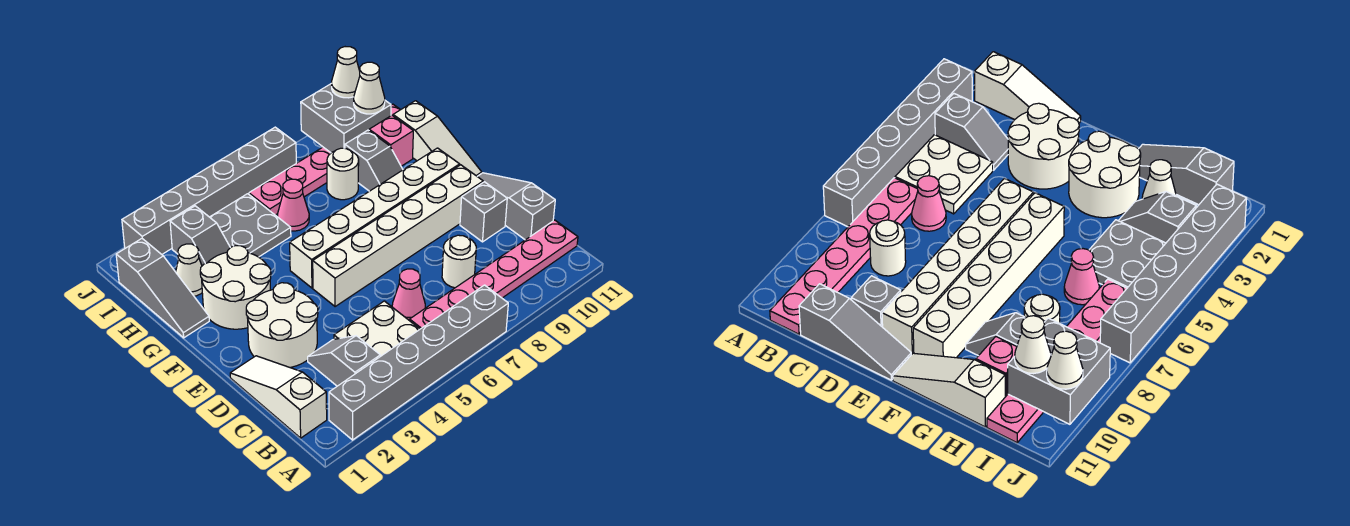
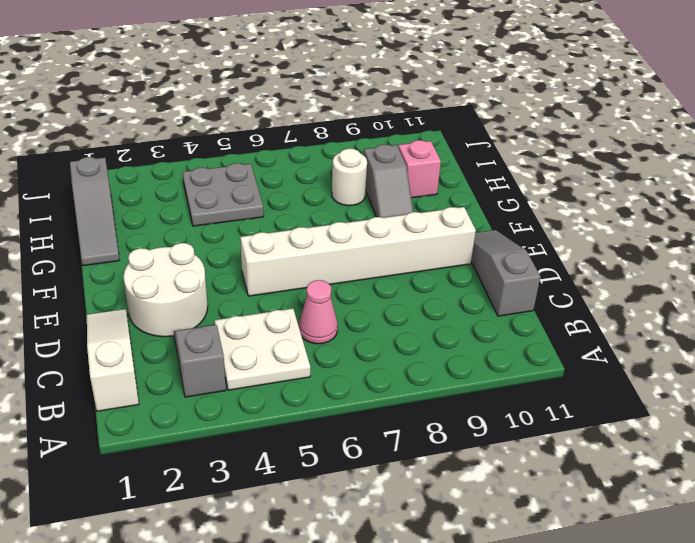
none -> grey 1x6 brick [329,285,508,440]
none -> pink 1x6 plate [410,220,578,329]
none -> white 1x1 round brick [442,235,476,288]

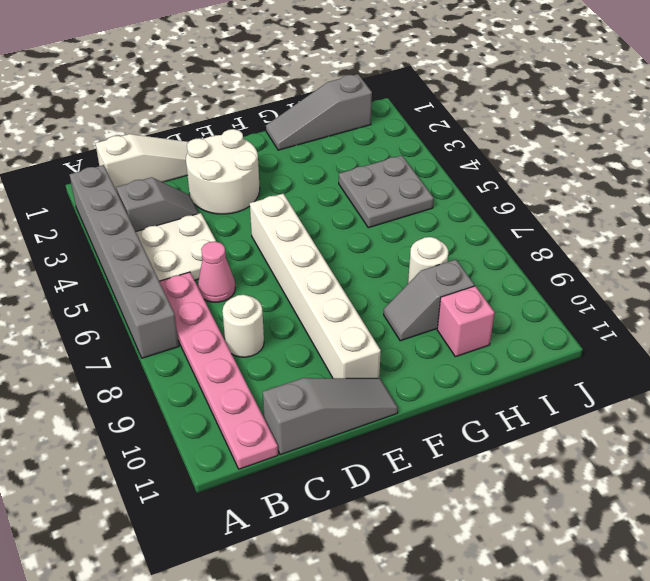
none -> grey 1x1 brick [460,182,507,242]
none -> white 2x2 round brick [200,246,271,329]
none -> white 1x6 brick [290,148,460,288]

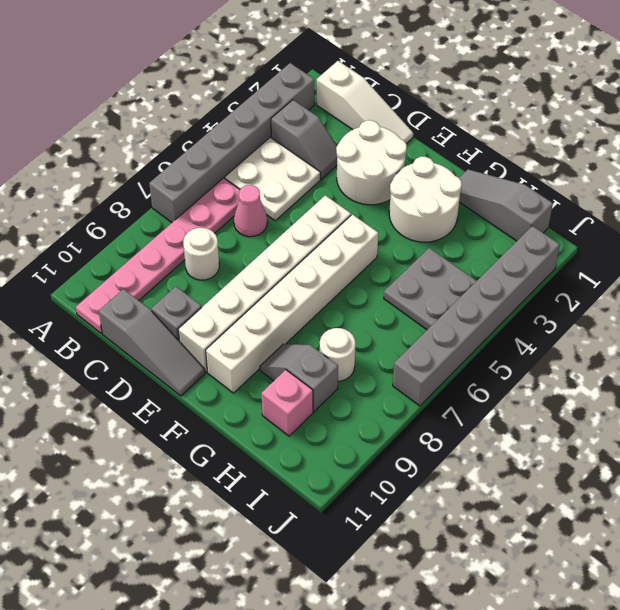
none -> white 1x3 slope [393,101,482,176]
none -> white 1x1 cone [176,244,202,296]
none -> grey 1x2 slope [170,206,230,266]

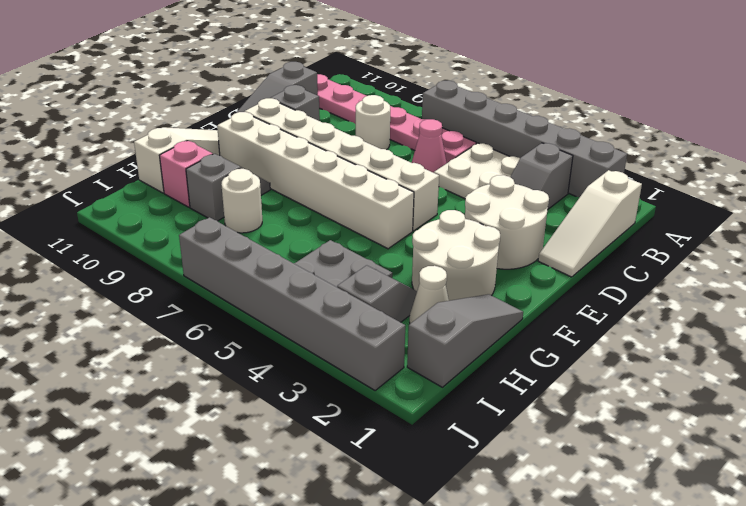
none -> pink 1x1 cone [278,179,309,231]
none -> pink 1x6 plate [249,104,400,215]
none -> grey 2x2 brick [301,83,391,153]

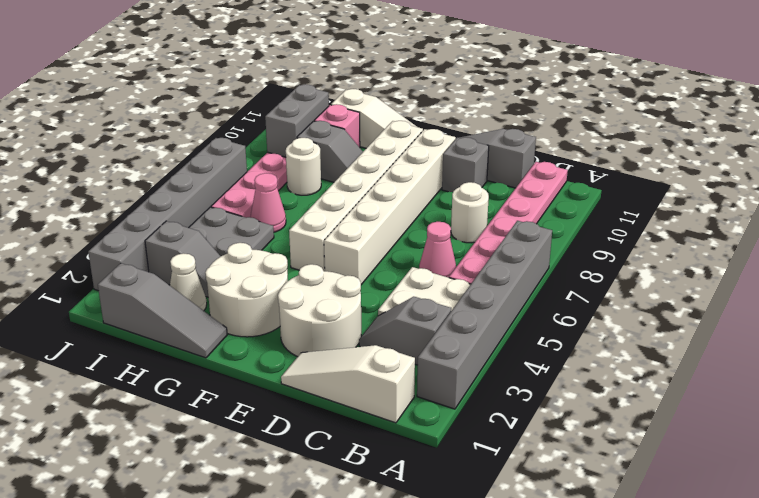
grey 1x2 brick [265,84,329,157] -> grey 2x2 brick [301,83,391,153]
none -> white 1x1 cone [354,62,385,114]
none -> white 1x1 cone [332,47,360,98]

